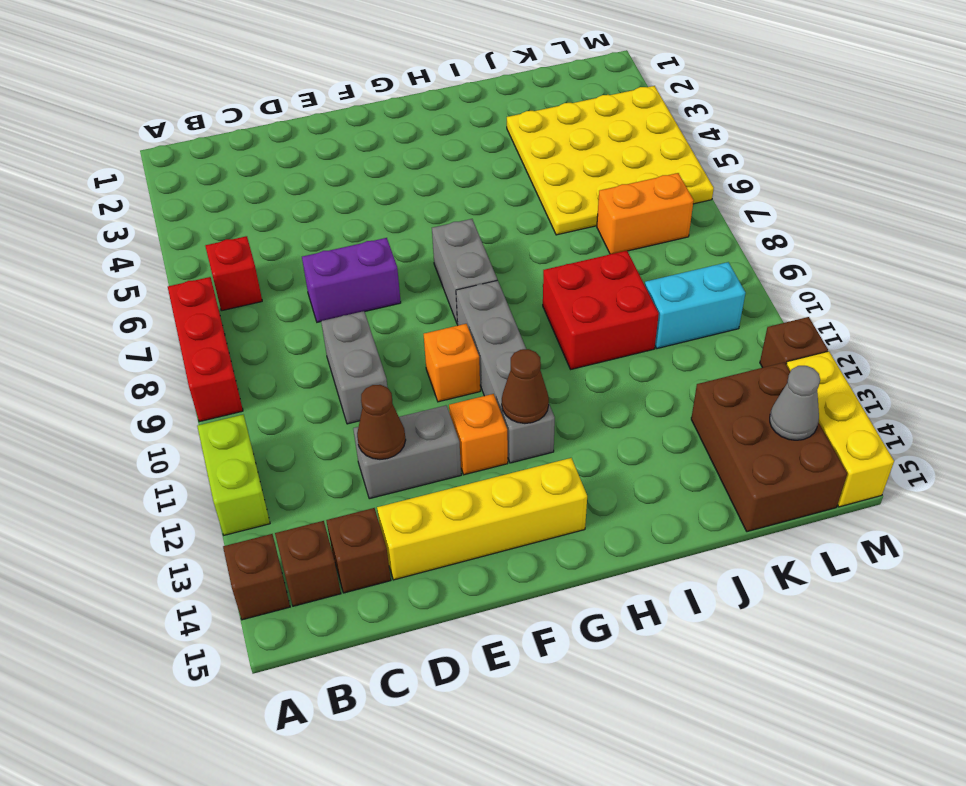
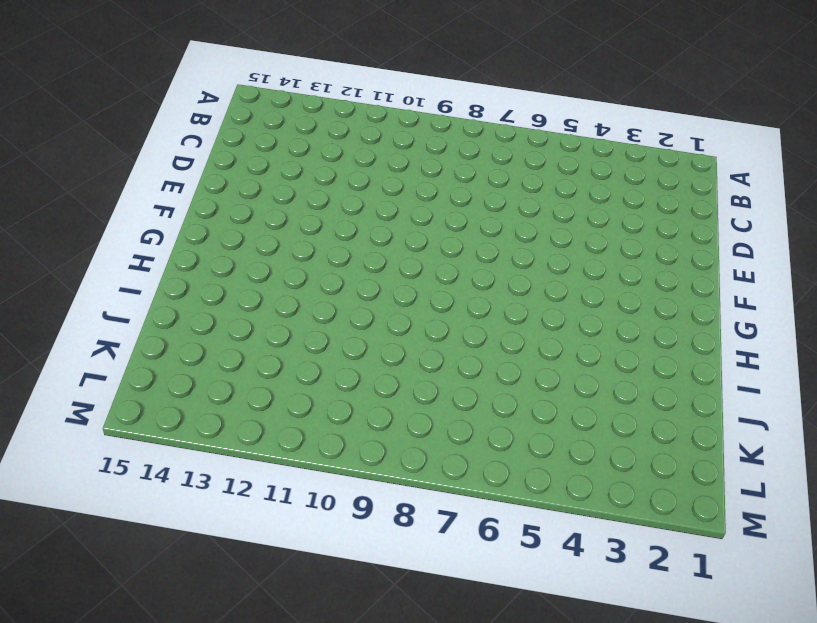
none -> red 1x3 brick [168,277,243,422]
none -> lime 1x2 brick [197,415,270,535]
none -> brown 1x1 brick [223,534,290,620]

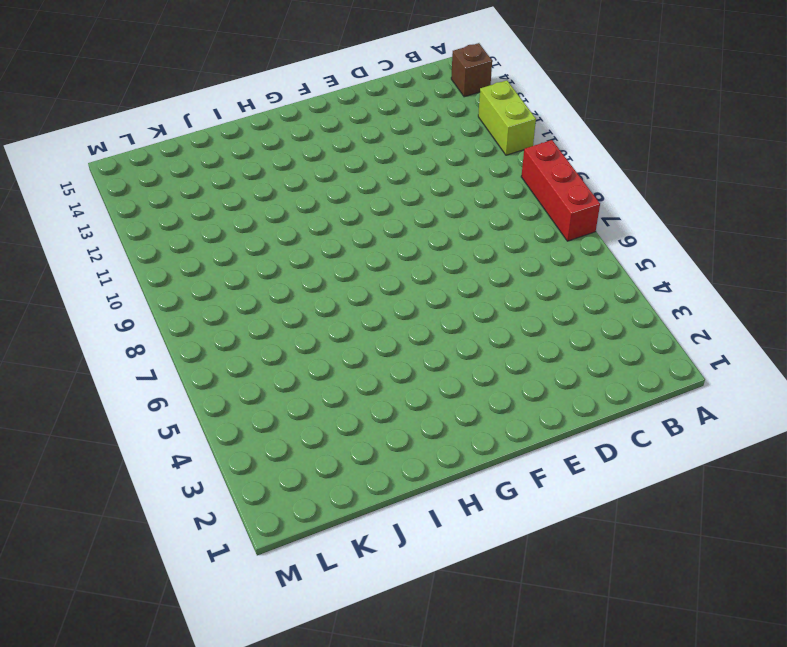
none -> red 1x1 brick [205,236,262,311]
none -> brown 1x1 brick [275,521,341,606]
none -> brown 1x1 brick [326,508,391,593]

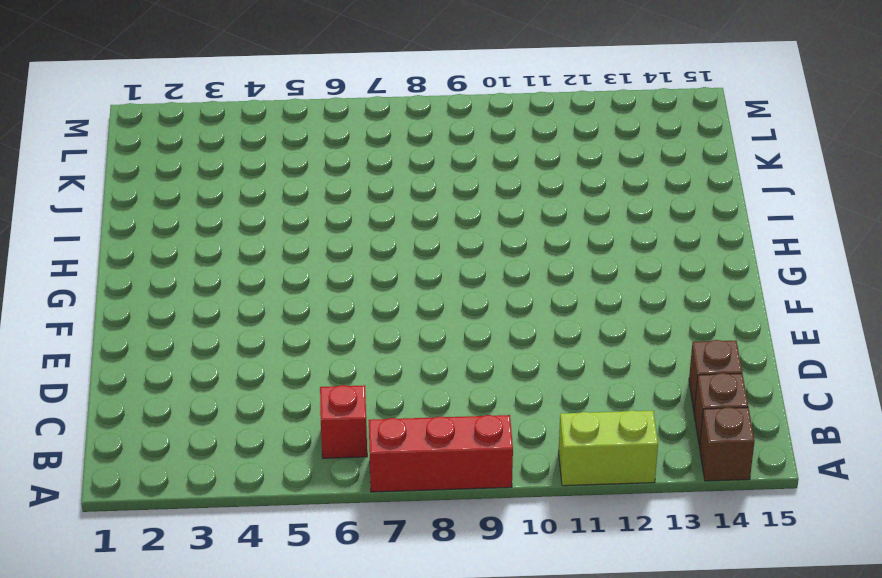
none -> purple 1x2 brick [302,238,401,322]
none -> grey 1x2 brick [321,311,387,424]
none -> grey 1x2 brick [353,405,461,499]

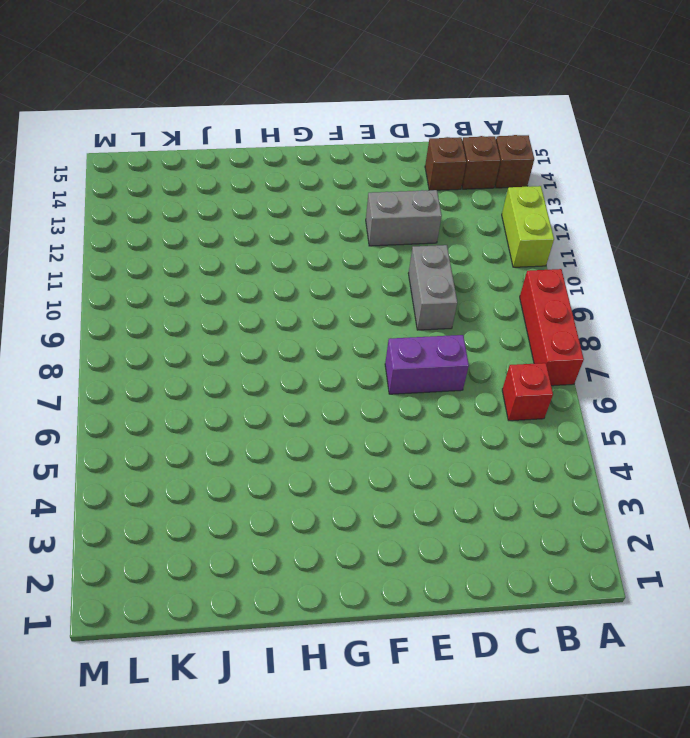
none -> yellow 1x4 brick [377,458,587,580]
none -> orange 1x1 brick [424,324,480,402]
none -> orange 1x1 brick [449,394,508,475]

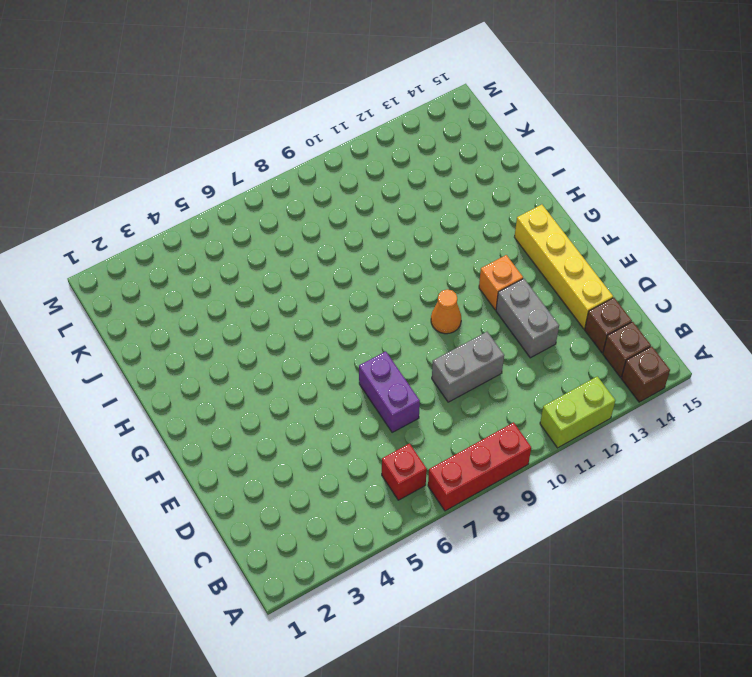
orange 1x1 cone [431,289,461,334] -> orange 1x1 brick [424,324,480,402]
none -> grey 1x2 brick [432,219,497,324]
none -> grey 1x4 brick [456,280,555,463]
none -> red 2x2 brick [543,251,659,369]

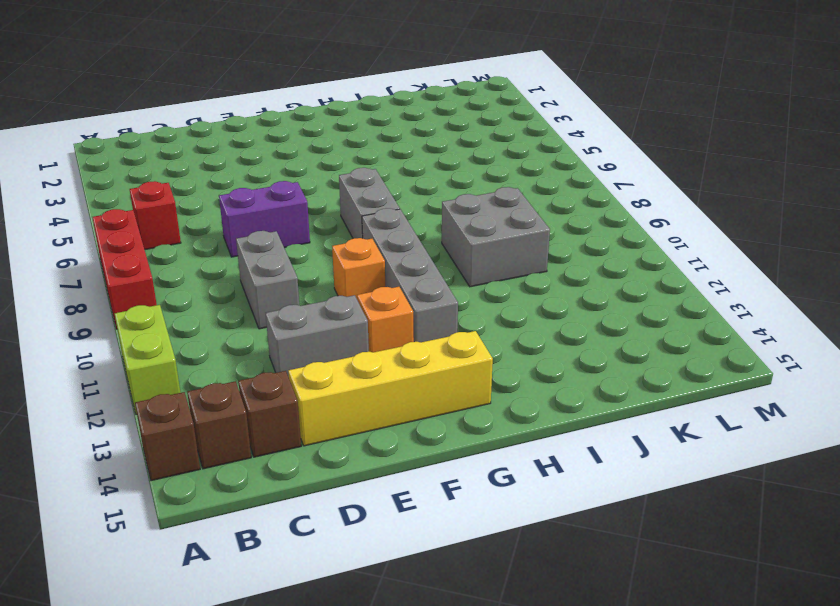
grey 2x2 brick [442,187,550,287] -> red 2x2 brick [543,251,659,369]
none -> yellow 4x4 plate [507,86,714,235]
none -> orange 1x2 brick [597,173,694,254]
none -> cyan 1x2 brick [645,262,745,348]

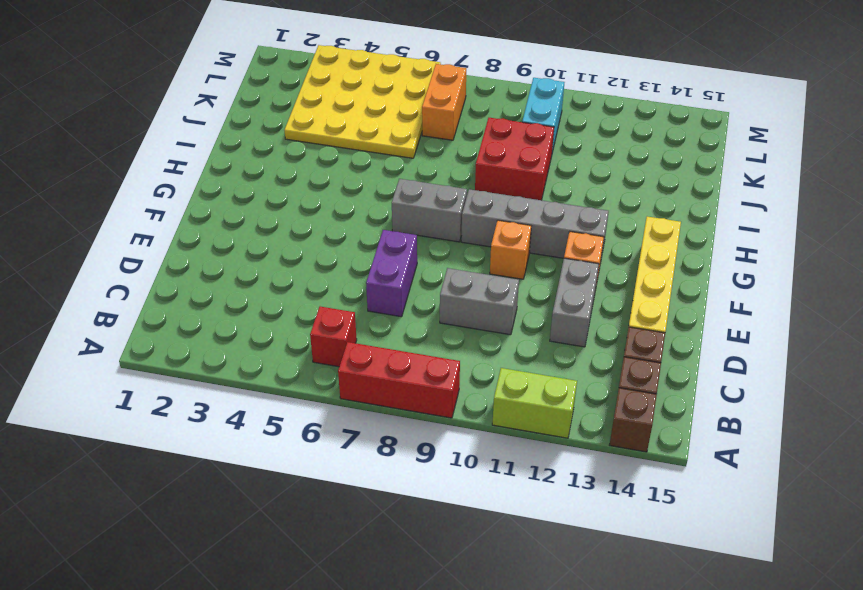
none -> brown 2x3 brick [691,362,847,532]
none -> brown 1x1 brick [760,317,828,368]
none -> yellow 1x3 brick [786,351,894,507]

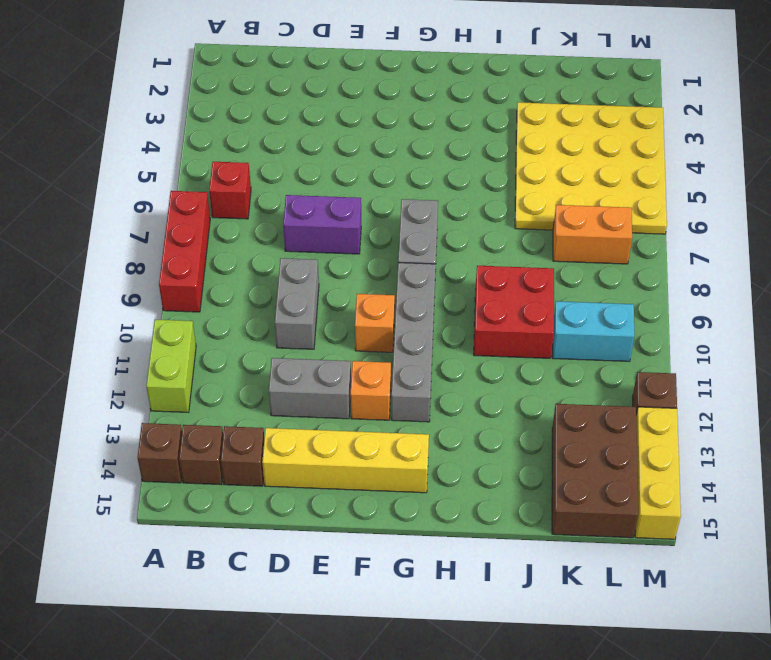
none -> brown 1x1 cone [357,385,406,459]
none -> brown 1x1 cone [502,349,549,423]
none -> grey 1x1 cone [770,366,820,440]

